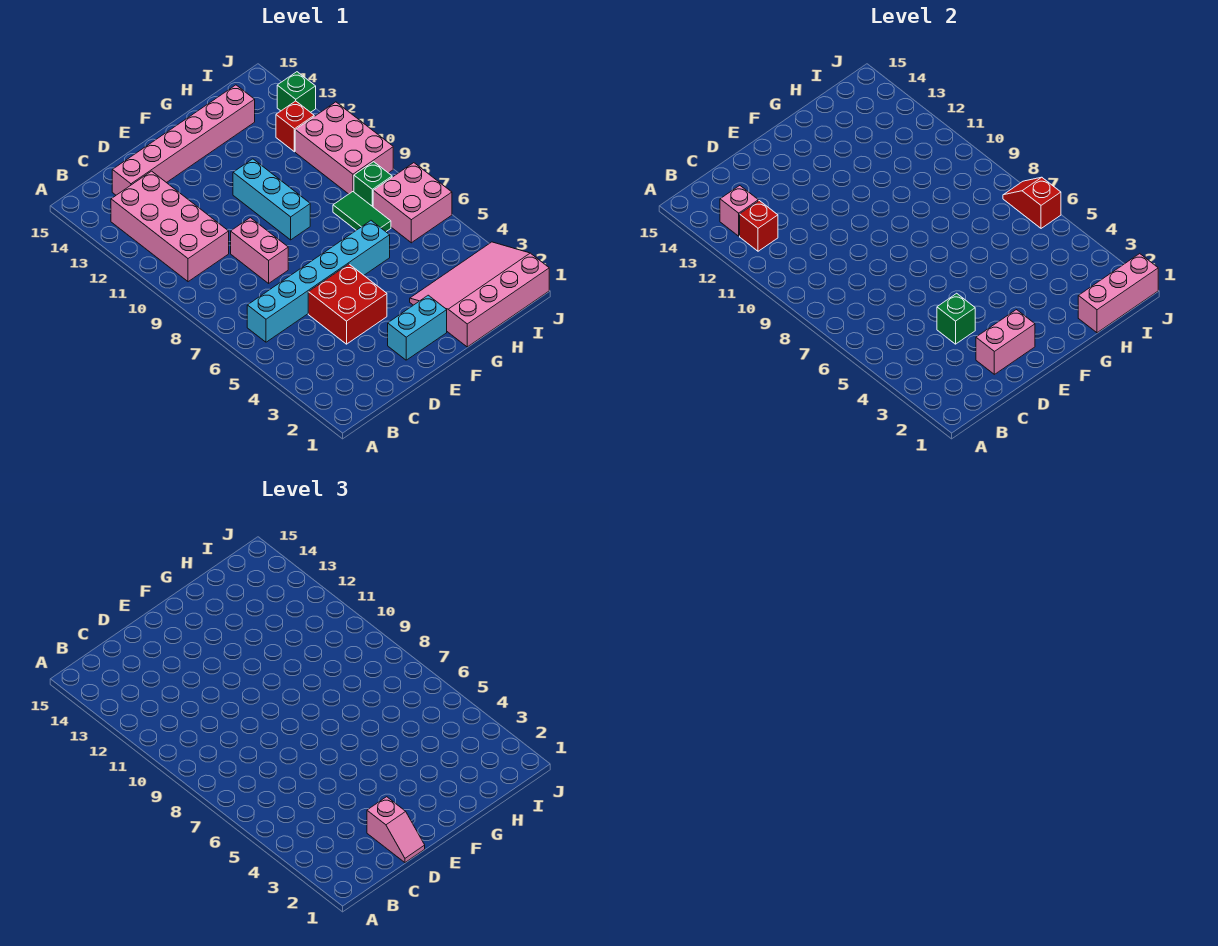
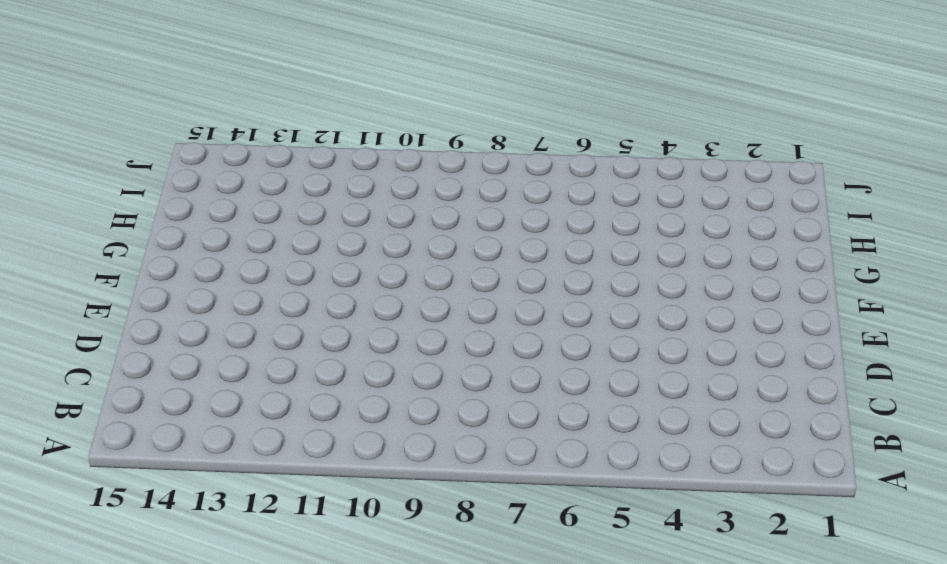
none -> cyan 1x6 brick [247,221,390,342]
none -> pink 2x4 brick [111,171,229,282]
none -> pink 1x6 brick [112,85,255,195]

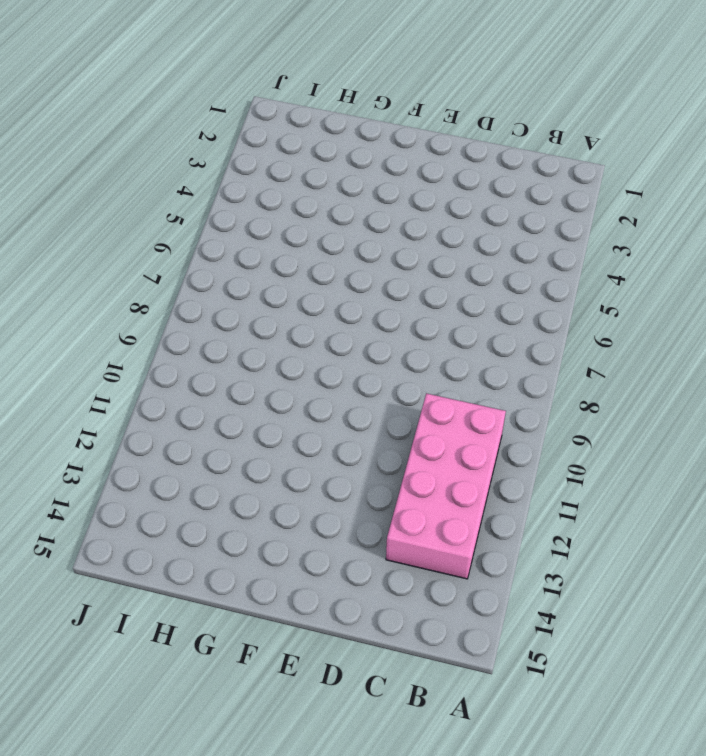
none -> cyan 1x6 brick [247,221,390,342]
none -> pink 1x6 brick [112,85,255,195]
none -> red 2x2 brick [308,264,387,344]

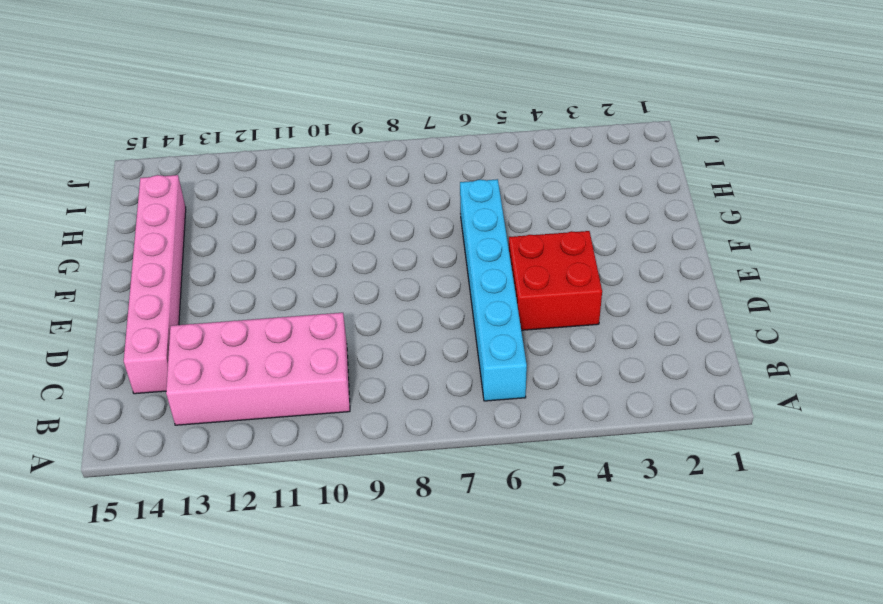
none -> pink 1x2 brick [231,218,288,283]
none -> cyan 1x2 brick [388,295,447,360]
none -> cyan 1x3 brick [233,159,310,240]

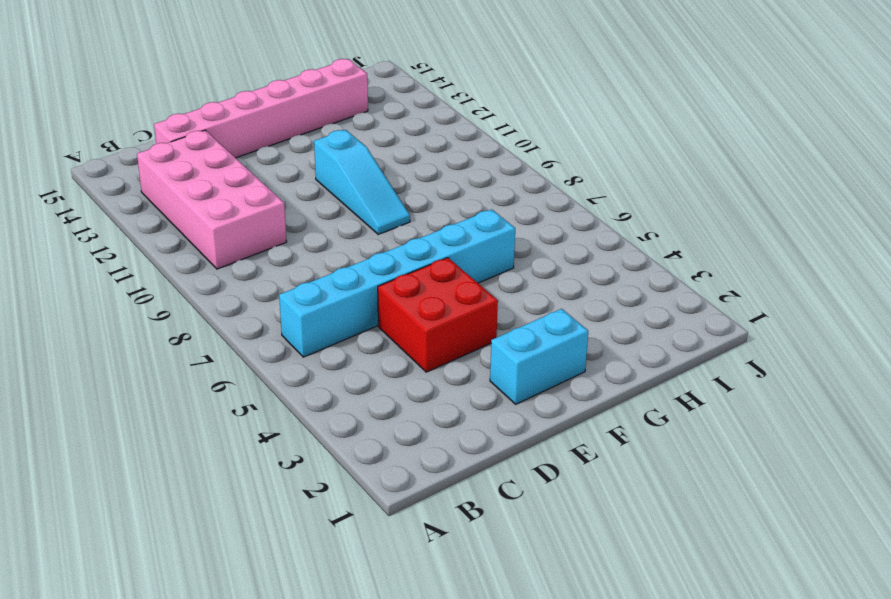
cyan 1x3 slope [314,130,410,234] -> cyan 1x3 brick [233,159,310,240]
none -> pink 1x2 brick [231,218,288,283]
none -> pink 3x4 slope [410,242,549,347]
none -> green 1x2 tile [333,192,391,232]

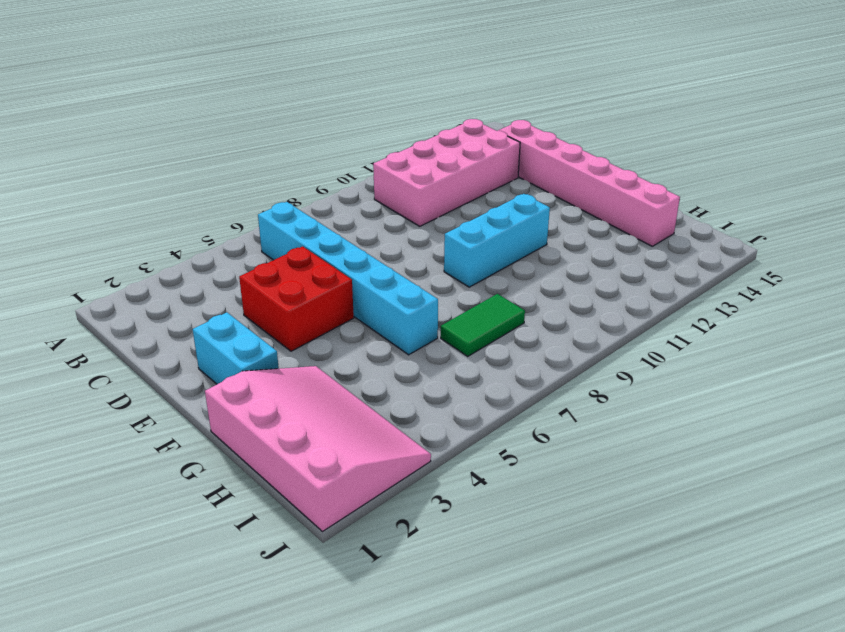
none -> pink 1x2 brick [231,218,288,283]
none -> pink 2x2 brick [373,163,452,243]
none -> green 1x1 brick [354,162,392,207]

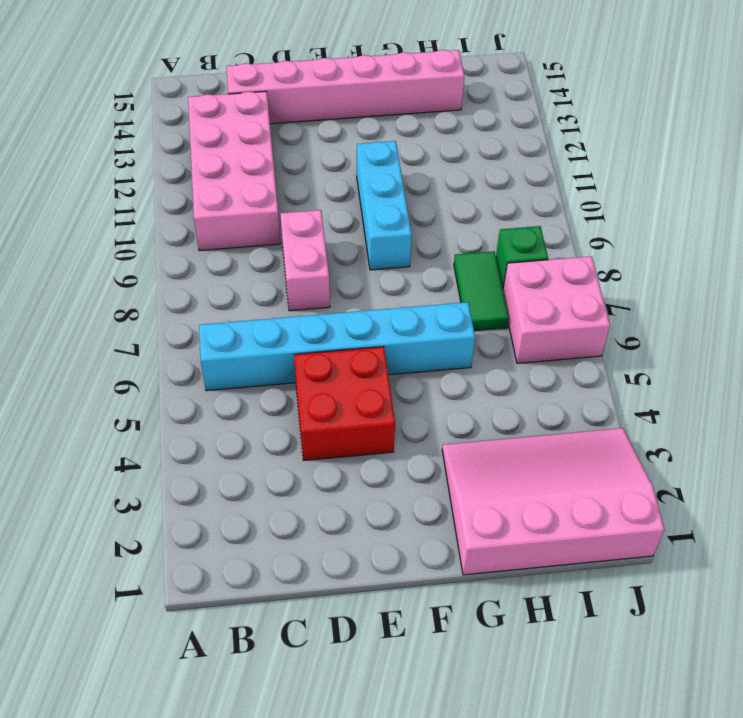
none -> cyan 1x2 brick [388,295,447,360]
none -> pink 2x3 brick [295,102,393,194]
none -> red 1x1 brick [276,101,314,152]

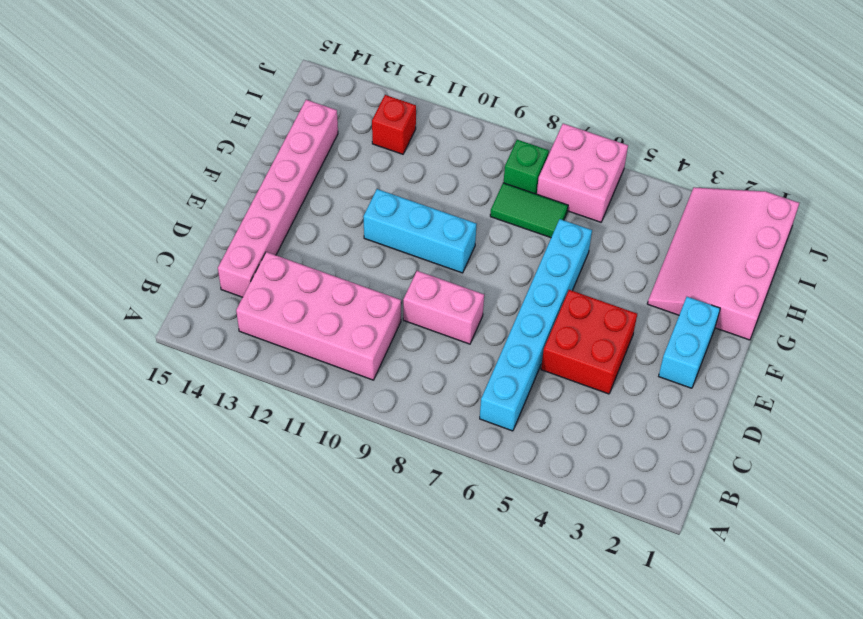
none -> pink 2x3 brick [295,102,393,194]
none -> green 1x1 brick [277,72,316,112]
none -> red 1x1 brick [740,201,778,251]

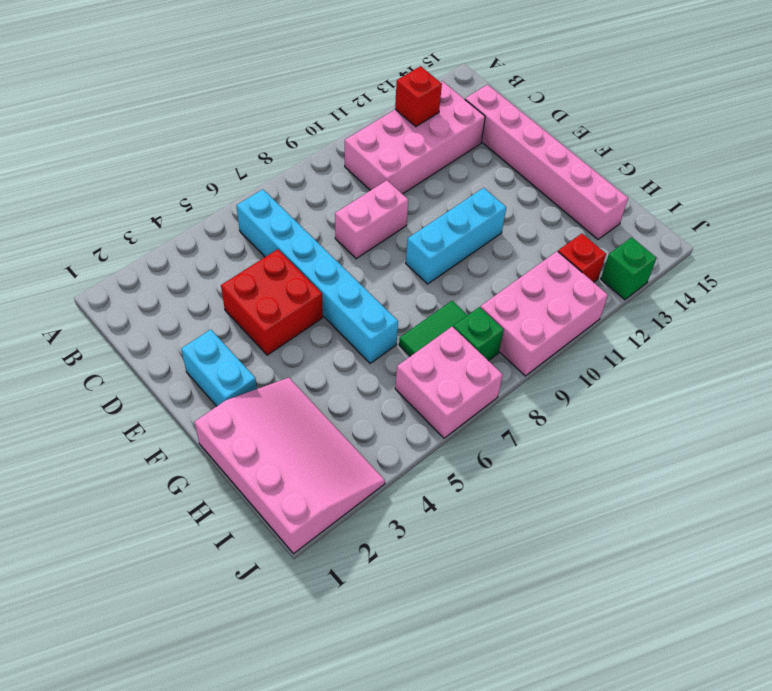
none -> pink 1x1 brick [720,186,758,236]
none -> pink 1x2 brick [976,310,1035,374]
none -> green 1x1 brick [937,293,975,344]

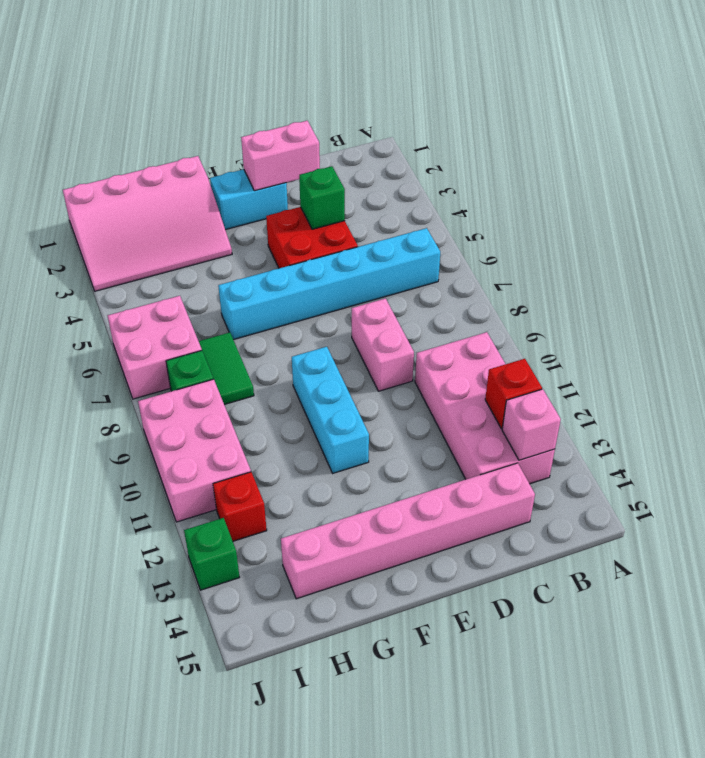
none -> pink 1x3 brick [1078,254,1158,333]
none -> red 1x2 slope [1003,177,1061,228]
none -> pink 1x2 slope [367,797,425,862]

